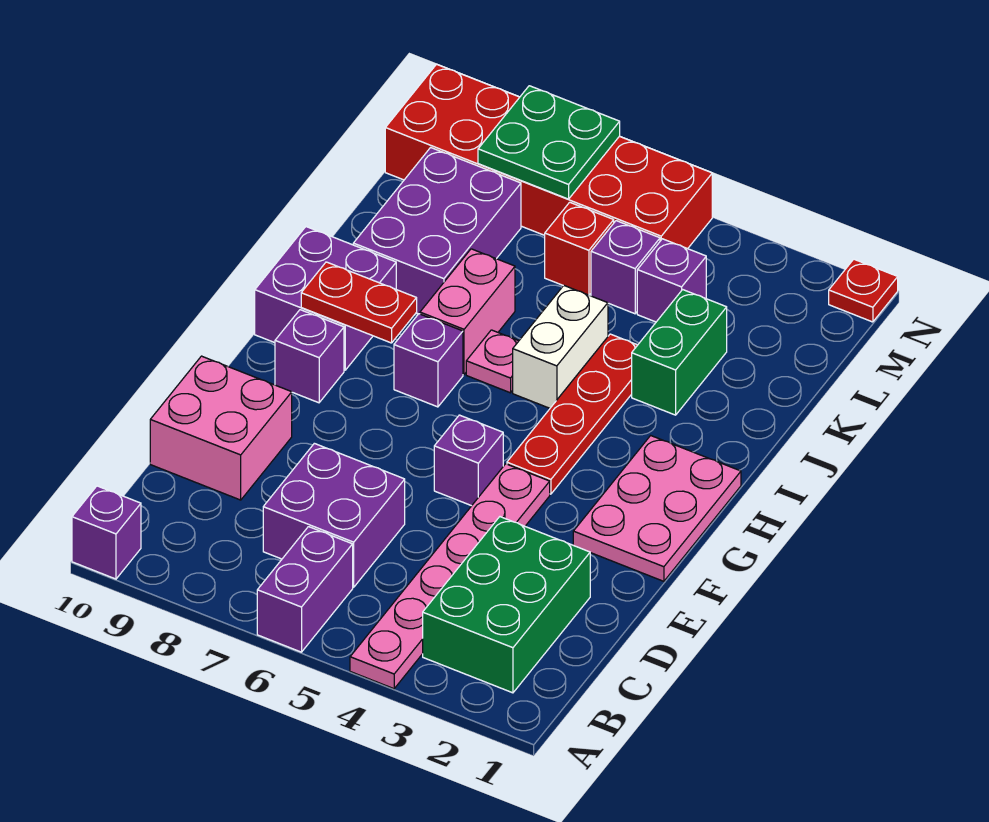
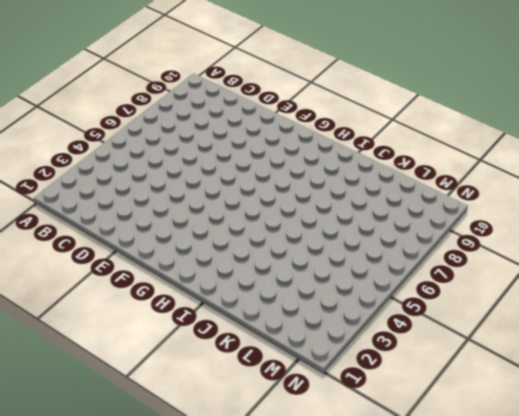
none -> pink 1x6 plate [350,464,550,689]
none -> purple 1x2 brick [257,527,353,652]
none -> purple 1x1 brick [72,486,141,579]

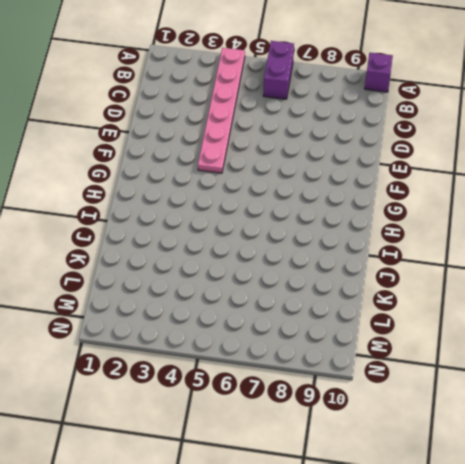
none -> green 2x3 brick [423,517,590,693]
none -> purple 2x2 brick [263,443,405,587]
none -> pink 2x2 brick [150,356,292,500]

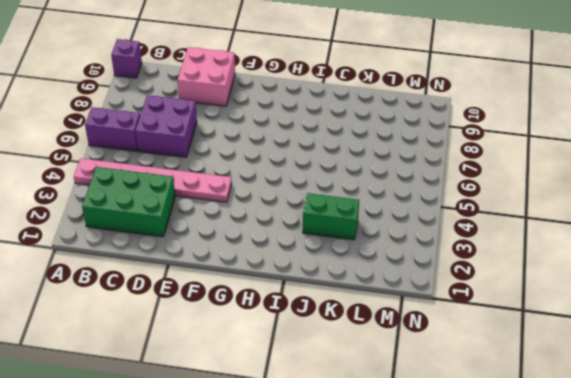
none -> pink 2x3 plate [573,436,741,581]
none -> purple 1x1 brick [434,415,503,506]
none -> red 1x4 plate [507,334,637,494]

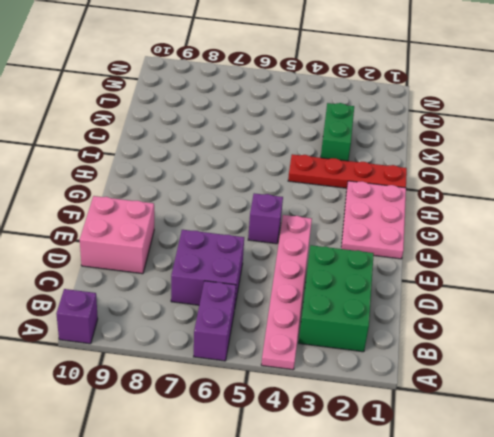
red 1x4 plate [288,154,407,188] -> red 1x4 plate turned to [507,334,637,494]
none -> purple 1x1 brick [275,310,344,403]
none -> purple 1x1 brick [394,314,463,407]
none -> purple 2x2 brick [255,227,396,370]

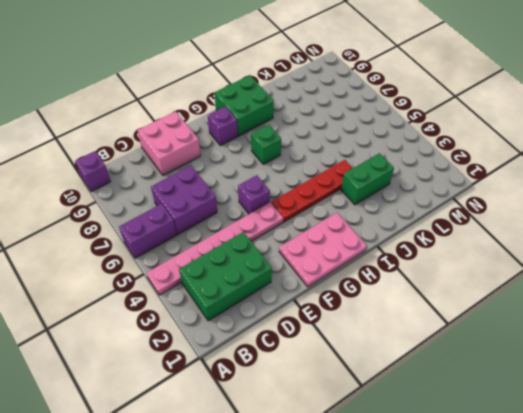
green 1x1 brick [251,125,281,164] -> purple 1x1 brick [394,314,463,407]
green 2x2 brick [215,75,274,136] -> purple 2x2 brick [255,227,396,370]
none -> white 1x2 brick [513,286,608,408]
none -> pink 1x1 plate [466,330,518,393]
none -> pink 1x2 brick [420,249,515,374]

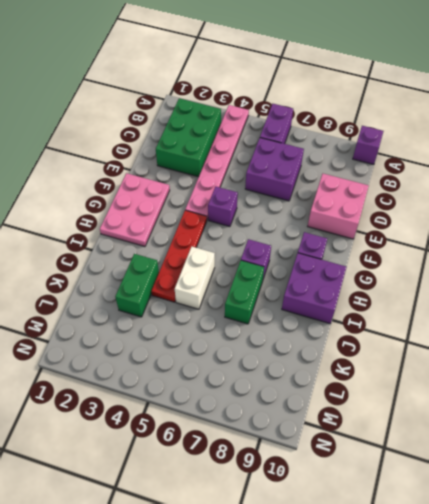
green 1x2 brick [225,261,264,324] -> pink 1x2 brick [420,249,515,374]
none -> pink 1x1 plate [466,330,518,393]
none -> purple 2x3 brick [353,147,521,314]
none -> purple 1x1 brick [637,239,706,322]

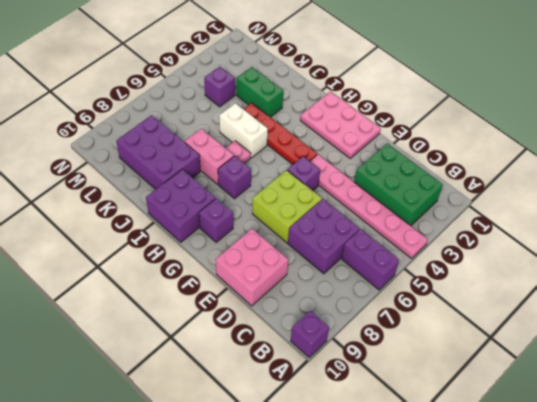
lime 2x2 brick [252,170,322,243] -> none
none -> purple 1x1 brick [591,221,660,314]
none -> red 1x1 brick [545,202,614,295]
none -> red 2x6 brick [385,64,712,249]

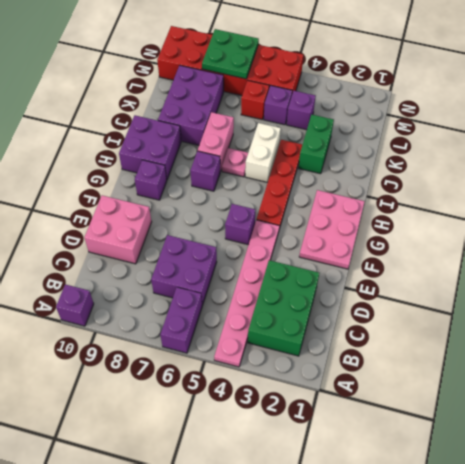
none -> red 1x1 plate [829,259,898,322]
none -> red 1x2 plate [301,262,417,343]

